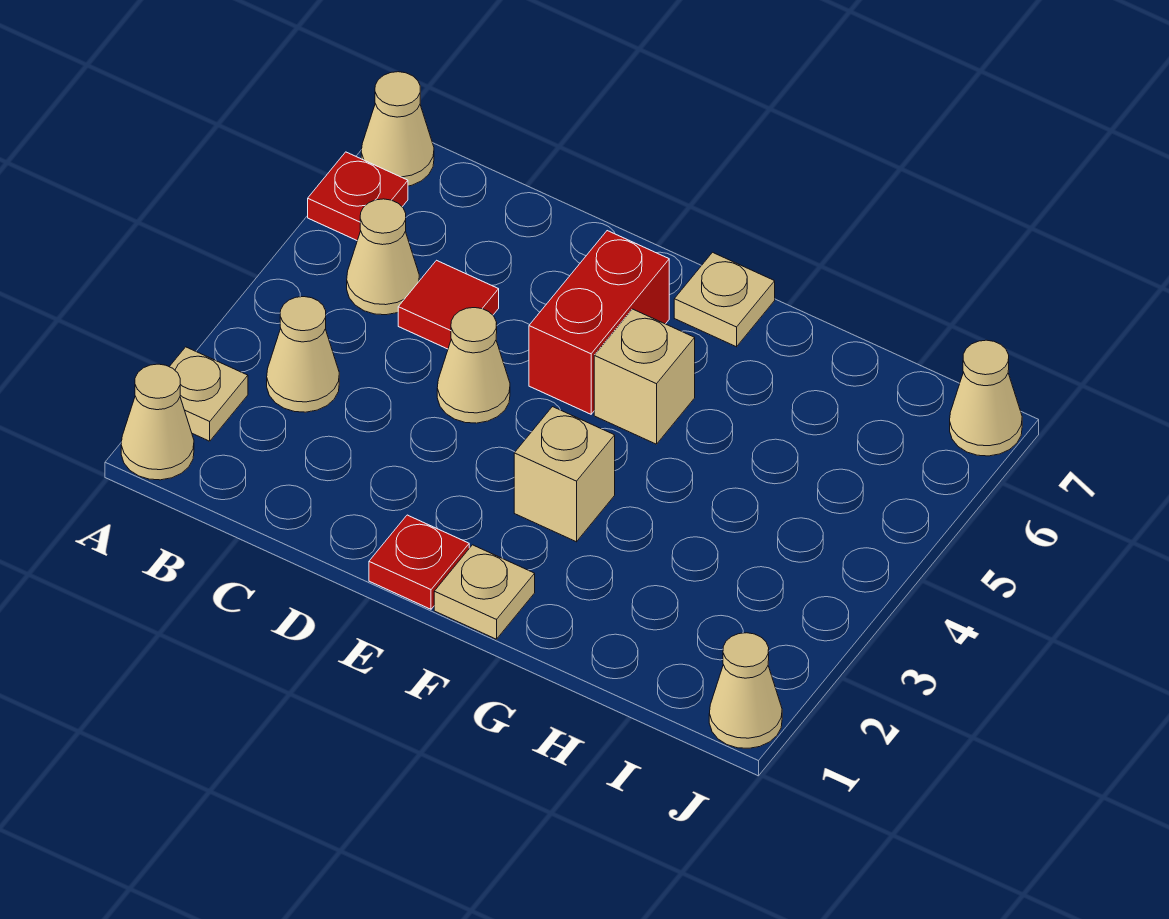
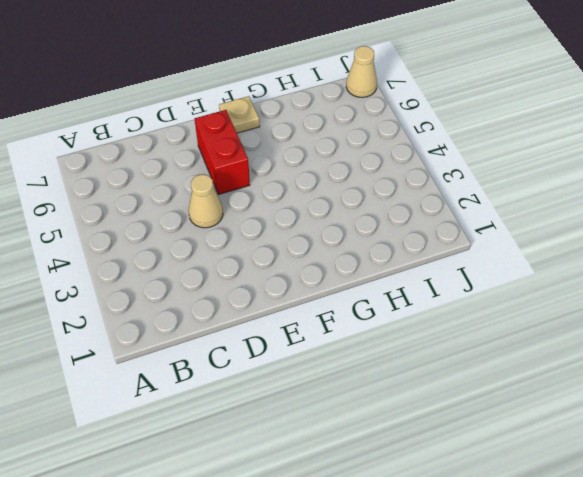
none -> tan 1x1 cone [121,364,194,480]
none -> tan 1x1 plate [169,347,248,441]
none -> red 1x1 plate [308,152,408,240]

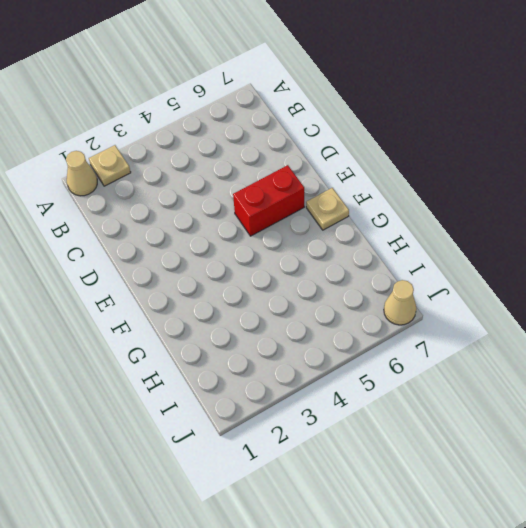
none -> red 1x1 plate [308,152,408,240]
none -> tan 1x1 cone [361,72,434,186]
none -> tan 1x1 cone [267,297,339,412]

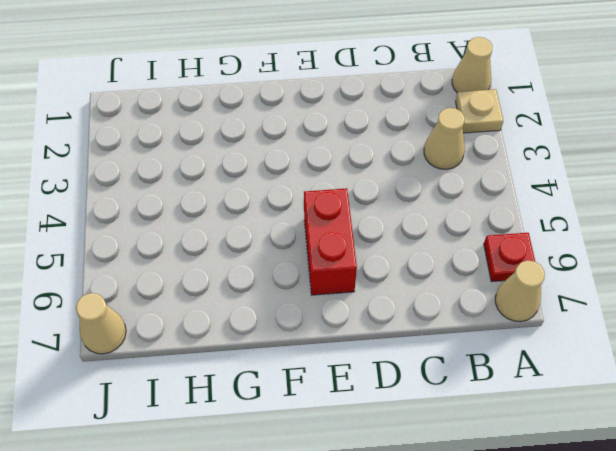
none -> tan 1x1 cone [347,199,419,315]
none -> red 1x1 tile [398,260,499,349]
none -> tan 1x1 cone [437,308,510,423]

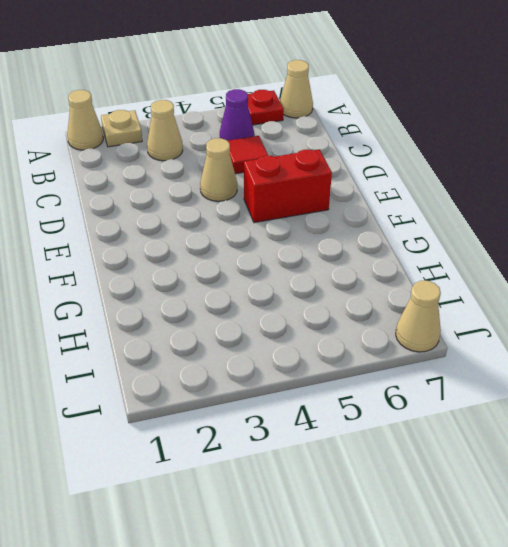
purple 1x1 cone [220,89,254,141] -> tan 1x1 cone [347,199,419,315]
none -> red 1x1 plate [369,515,469,609]
none -> tan 1x1 plate [434,545,535,639]
none -> tan 1x1 brick [514,407,615,542]

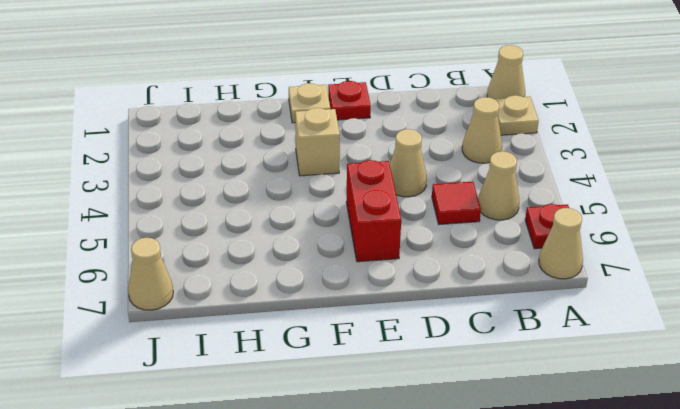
none -> tan 1x1 brick [594,309,695,444]
none -> tan 1x1 plate [674,252,775,347]
none -> tan 1x1 cone [709,633,782,748]

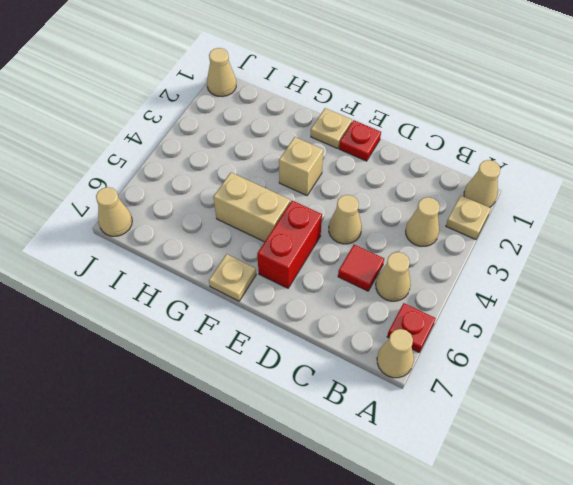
tan 1x2 brick [213,173,290,242] -> tan 1x1 brick [594,309,695,444]

